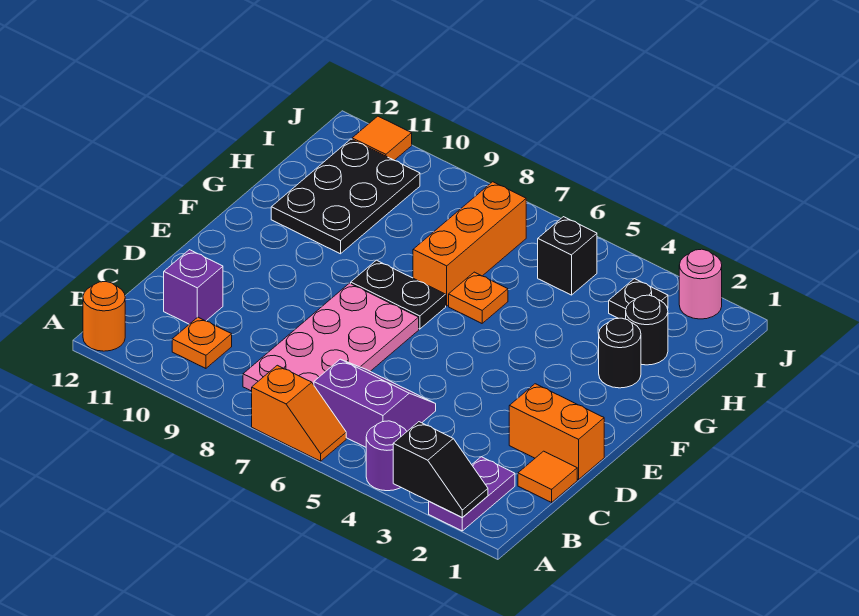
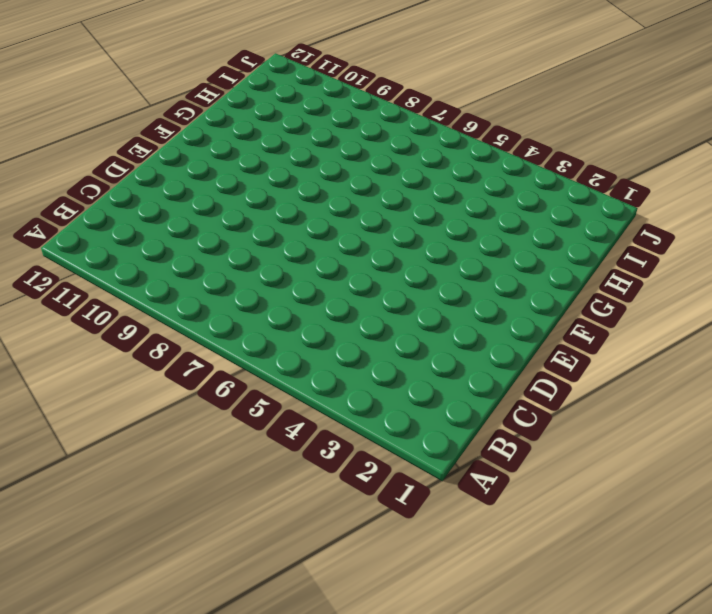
none -> purple 1x2 plate [429,457,515,531]
none -> purple 1x1 round brick [366,421,407,491]
none -> orange 1x2 slope [252,365,346,461]

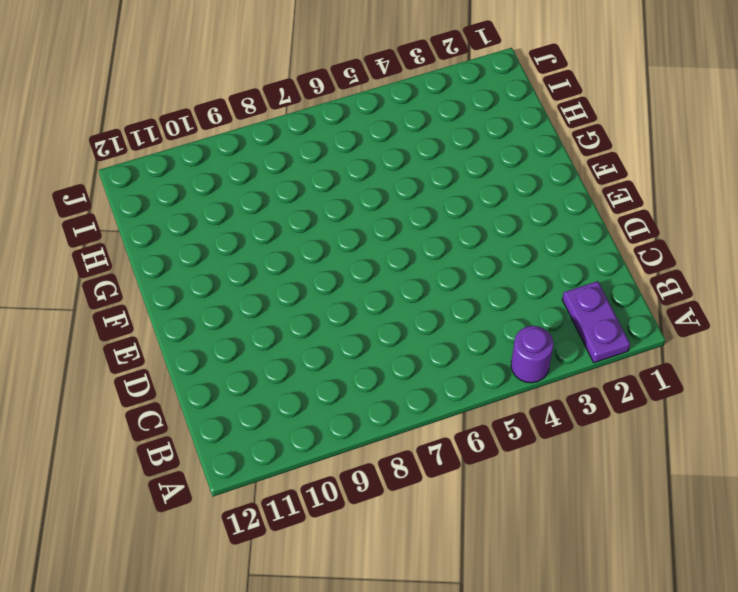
none -> orange 1x2 slope [252,365,346,461]
none -> orange 1x1 round brick [83,282,125,351]
none -> purple 2x2 slope [314,359,436,447]

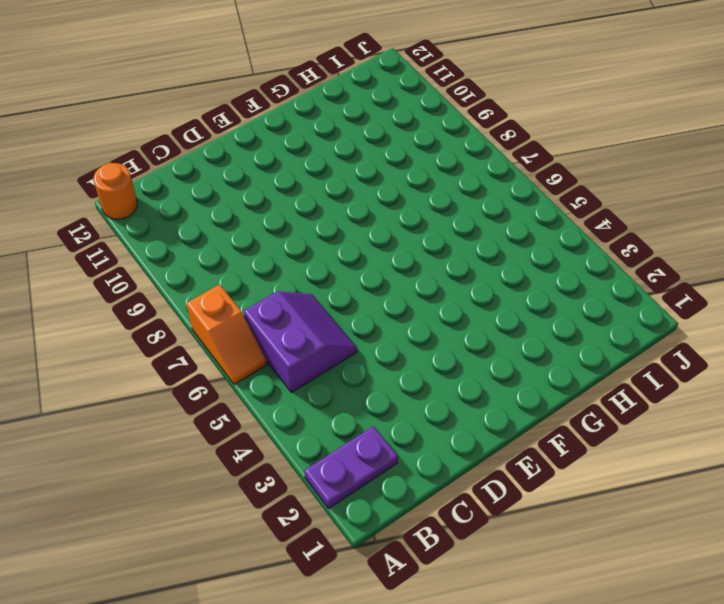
none -> purple 1x1 round brick [366,421,407,491]
none -> pink 2x4 plate [243,283,419,391]
none -> orange 1x1 plate [172,317,232,368]

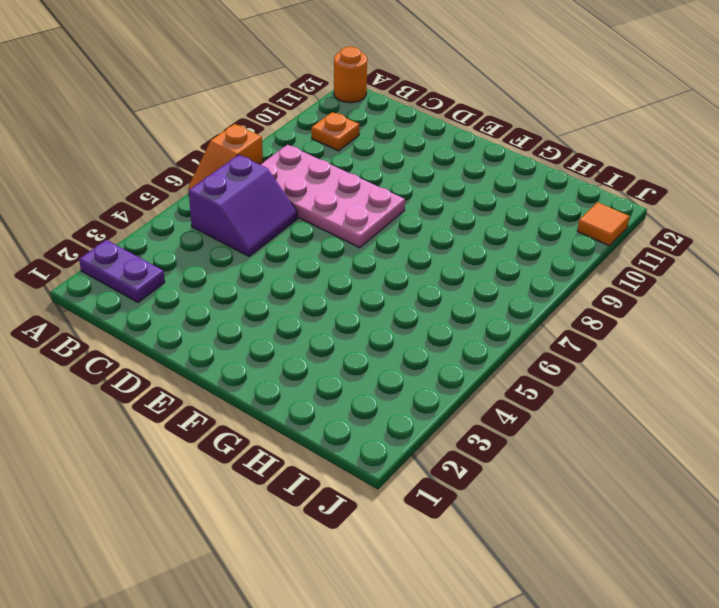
none -> purple 1x1 round brick [366,421,407,491]
none -> orange 1x1 tile [518,451,577,502]
none -> purple 1x1 brick [164,250,223,324]

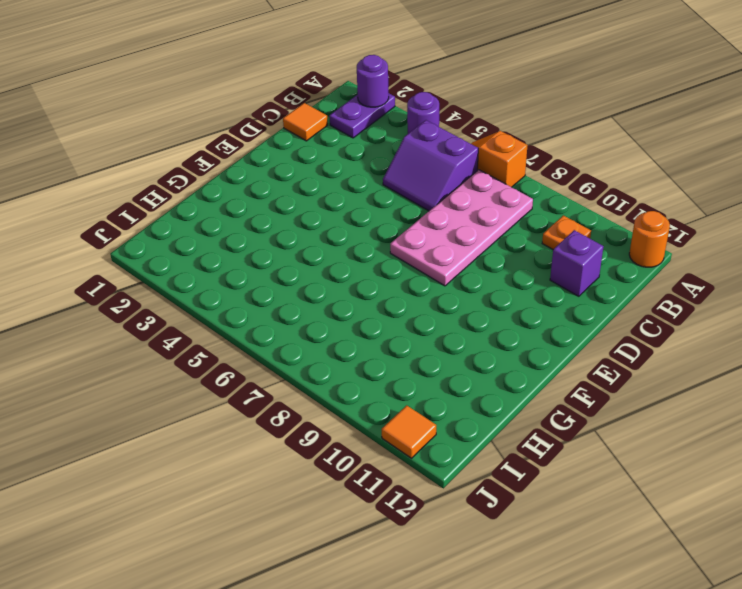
purple 1x1 round brick [357,55,389,107] -> black 1x2 slope [393,422,488,518]
none -> orange 1x2 brick [509,384,604,480]
none -> black 1x2 plate [351,260,446,329]
none -> black 1x1 round brick [599,318,641,388]

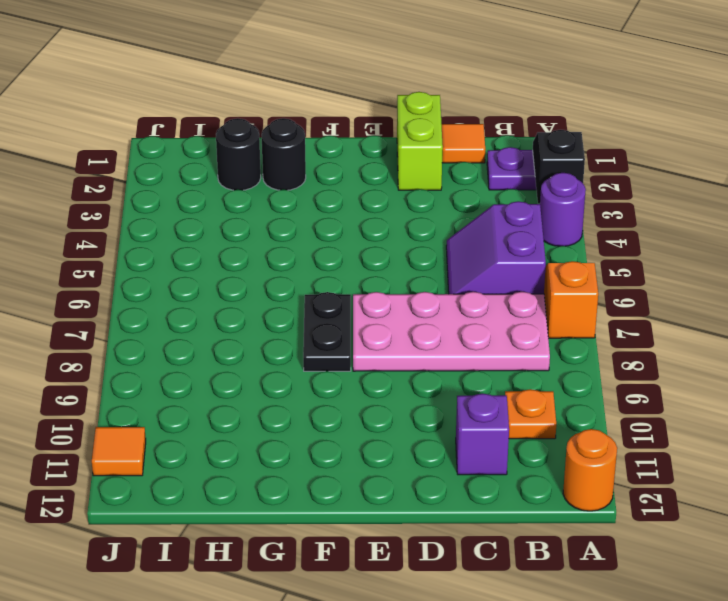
lime 1x2 brick [397,92,443,190] -> orange 1x2 brick [509,384,604,480]
none -> orange 1x1 plate [449,272,508,323]
none -> orange 1x3 brick [413,182,526,306]
none -> black 2x3 plate [271,139,420,254]

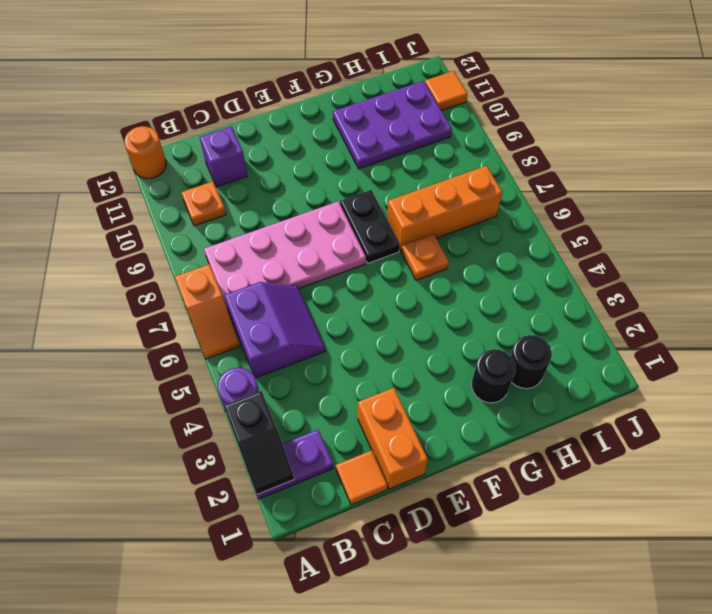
purple 2x3 plate [333,81,452,169] -> black 2x3 plate [271,139,420,254]
none -> black 1x1 plate [609,279,668,319]
none -> black 1x1 brick [538,217,597,295]
none -> pink 1x1 round brick [679,249,722,319]

